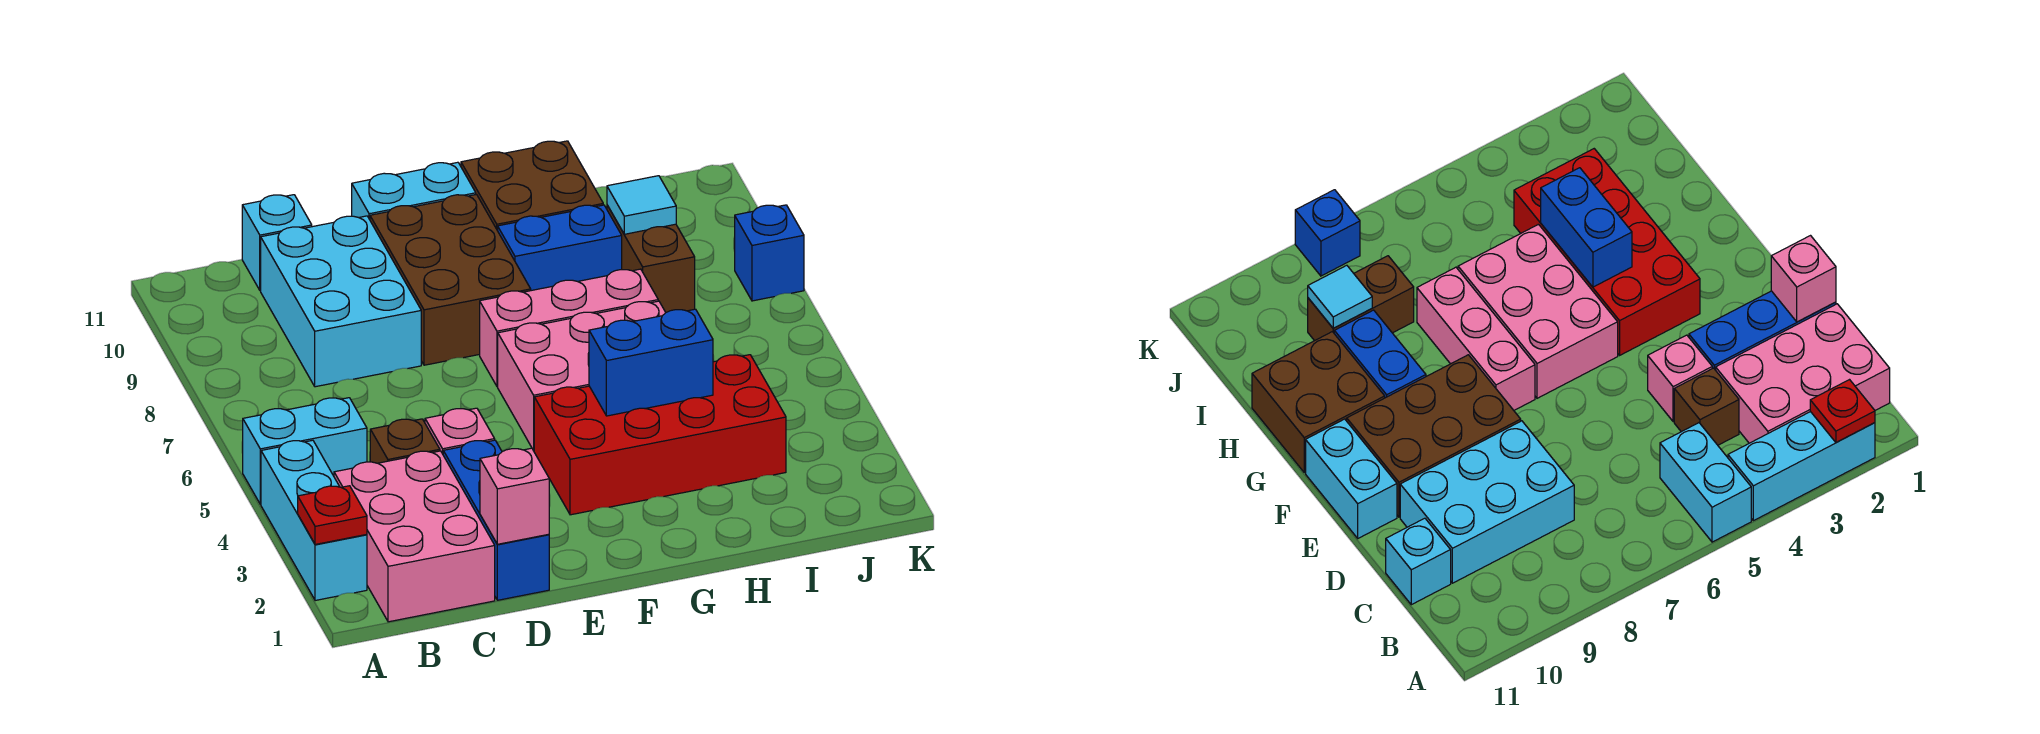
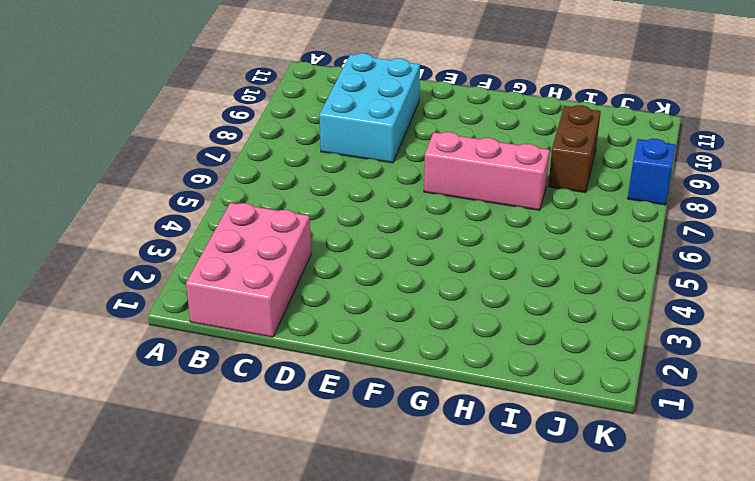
none -> cyan 1x3 brick [261,440,367,601]
none -> cyan 1x2 brick [243,398,367,504]
none -> brown 1x1 brick [370,419,440,463]

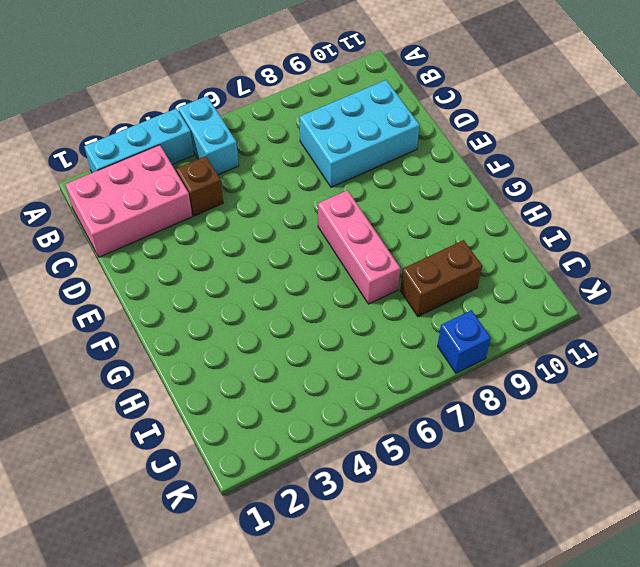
none -> cyan 1x1 brick [242,195,312,291]
none -> blue 1x3 brick [443,440,549,600]
none -> pink 1x1 brick [425,408,495,454]

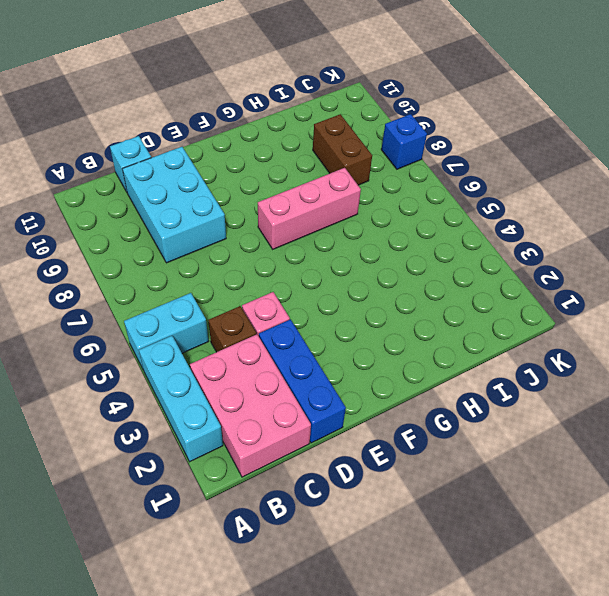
none -> brown 2x3 brick [370,194,531,365]
none -> cyan 1x2 brick [352,162,476,220]
none -> red 2x4 brick [534,355,786,515]

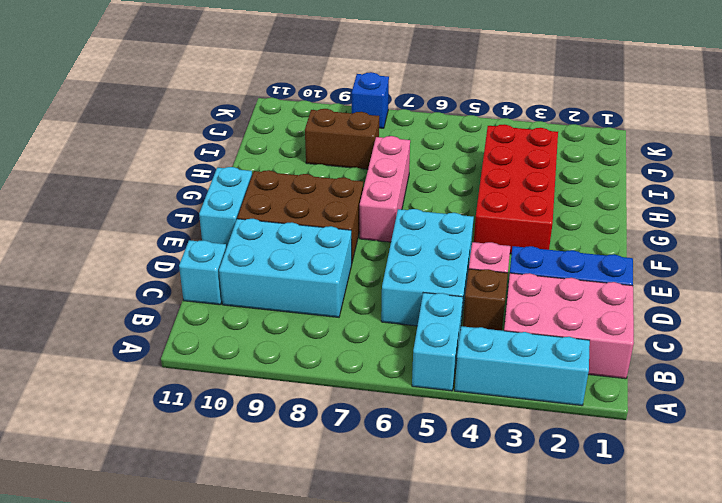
cyan 2x3 brick [381,209,474,326] -> none
none -> pink 2x3 brick [498,301,666,451]
none -> blue 1x2 brick [498,205,622,291]
none -> brown 2x2 brick [461,141,603,231]

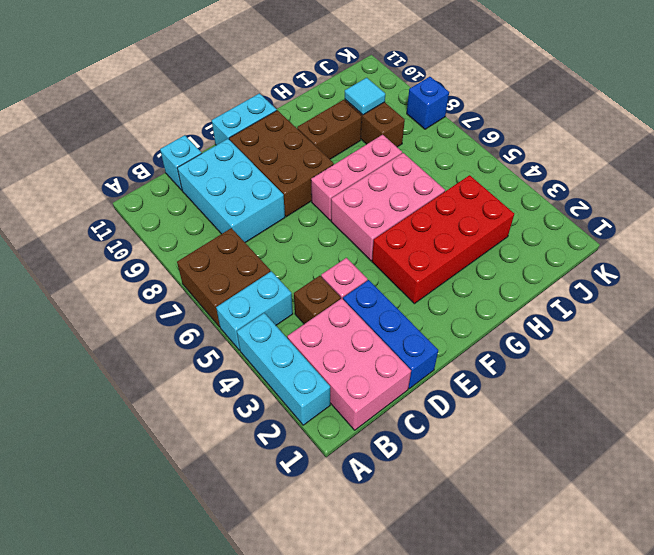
brown 2x2 brick [177,228,271,327] -> brown 2x2 brick moved to [461,141,603,231]
brown 1x2 brick [297,100,362,159] -> blue 1x2 brick [498,205,622,291]
none -> red 1x1 plate [298,486,367,544]
none -> pink 1x1 brick [480,448,549,544]
none -> blue 1x2 brick [589,309,713,416]

